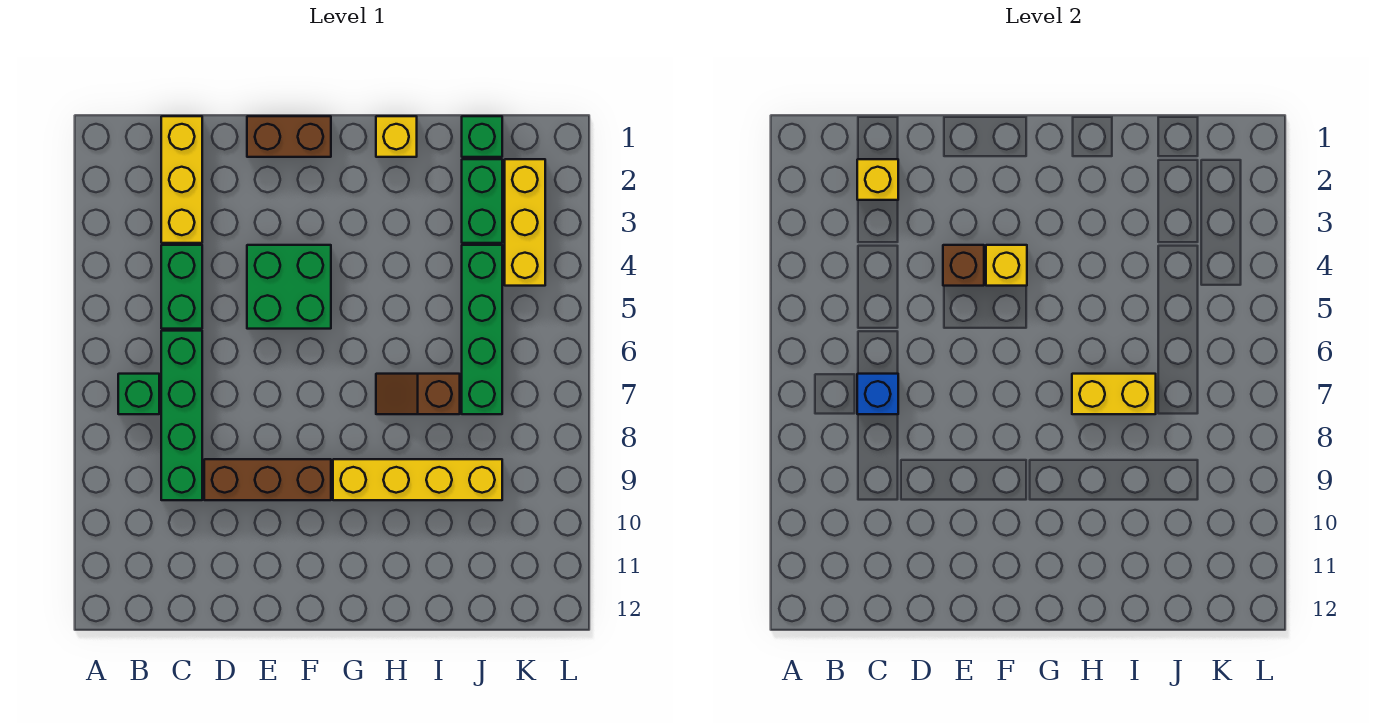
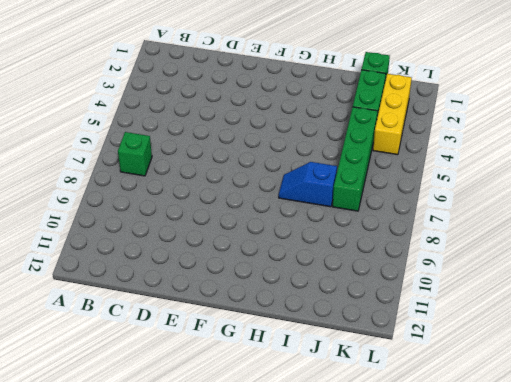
blue 1x2 slope [279,162,337,207] -> brown 1x2 slope [376,374,460,414]
none -> yellow 1x3 brick [161,116,202,243]
none -> green 1x2 brick [161,245,202,329]
none -> green 1x4 brick [161,331,202,500]

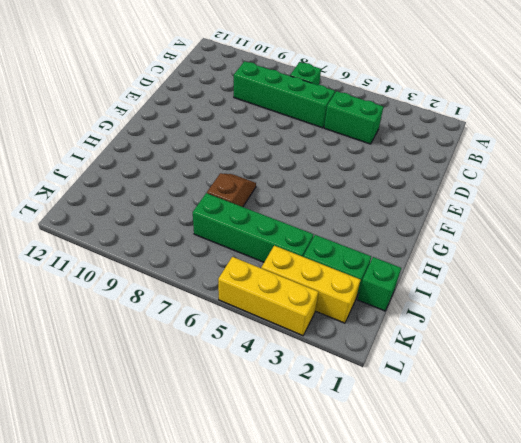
yellow 1x3 brick [218,257,318,336] -> yellow 1x3 brick moved to [161,116,202,243]
none -> brown 1x3 brick [204,459,331,500]
none -> brown 1x2 brick [247,116,331,157]
none -> green 2x2 brick [247,245,331,329]

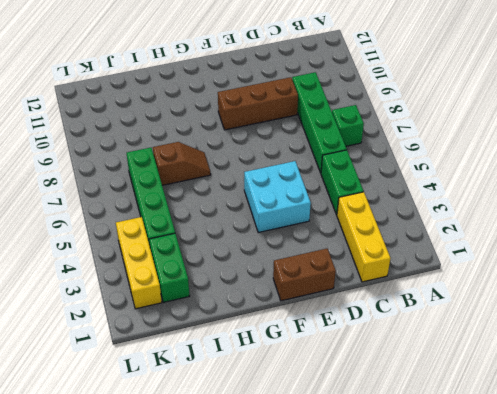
cyan 2x2 brick [244,161,311,233] -> green 2x2 brick [247,245,331,329]
none -> yellow 1x4 brick [333,459,502,500]
none -> yellow 1x1 brick [376,116,417,157]
none -> green 1x1 brick [462,116,502,157]

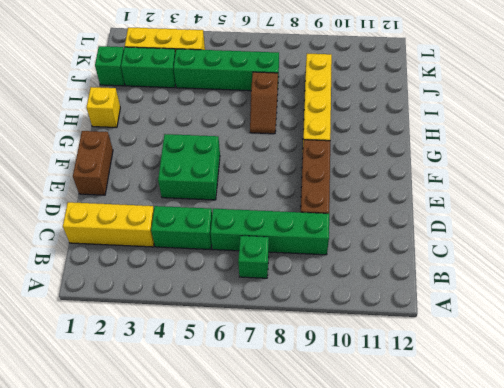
none -> yellow 1x1 brick [857,159,898,200]
none -> blue 1x1 brick [857,374,898,414]
none -> brown 1x1 brick [943,245,984,286]

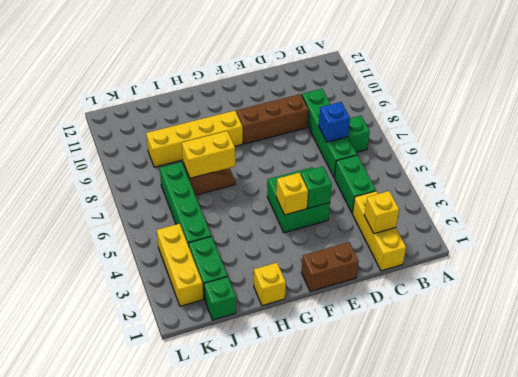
green 1x1 brick [301,166,332,208] -> brown 1x1 brick [943,245,984,286]

